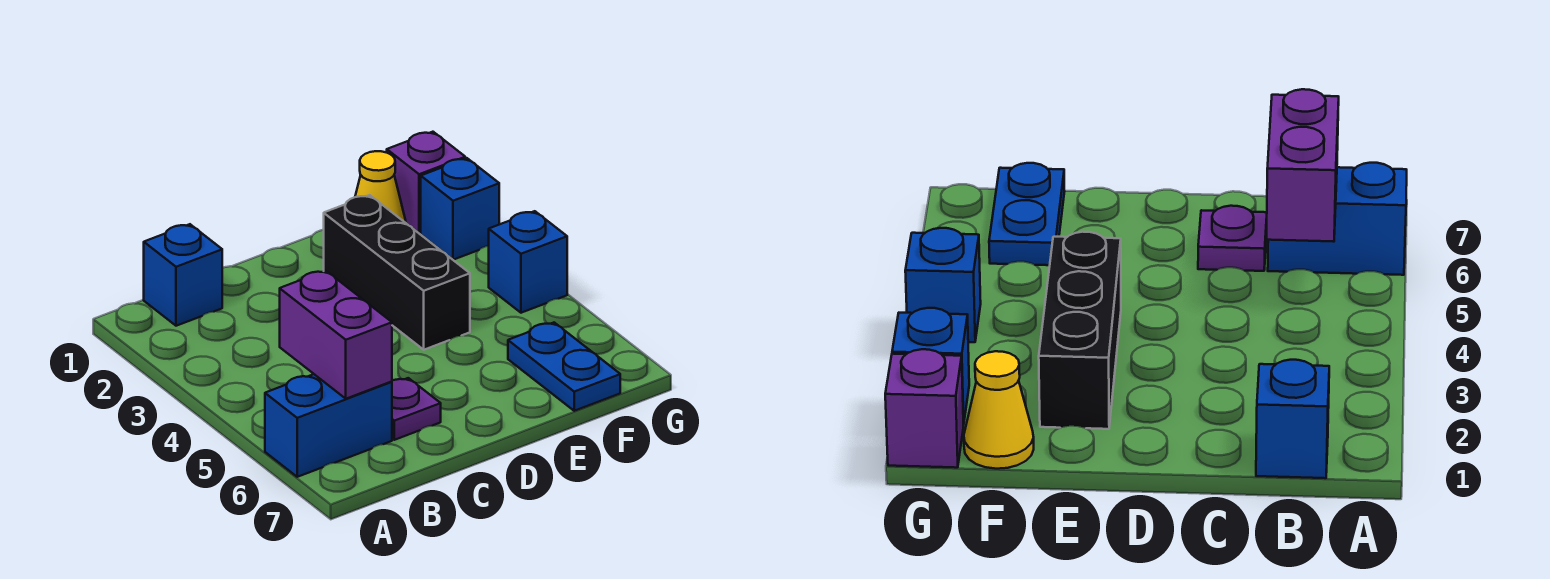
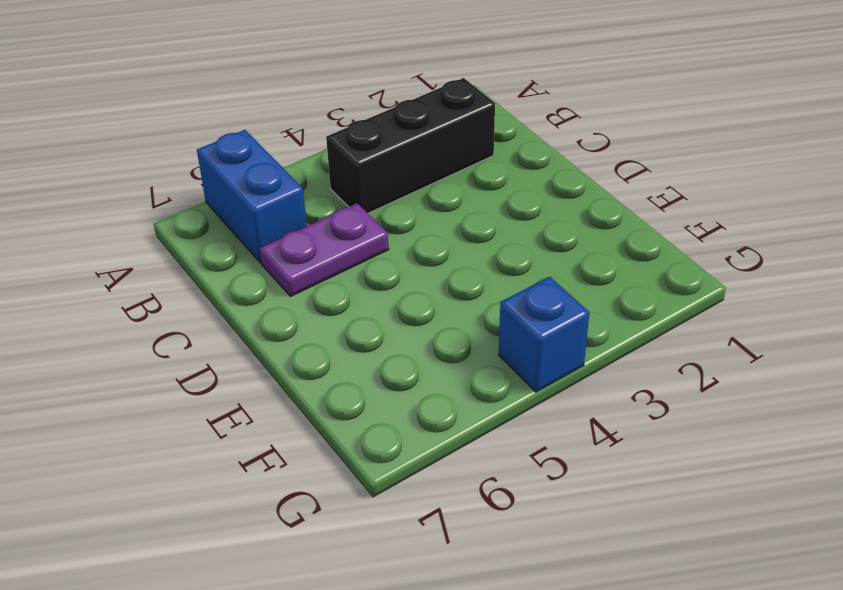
black 1x3 brick [326,78,495,213] -> black 1x3 brick moved to [324,195,470,350]
purple 1x2 plate [259,203,389,296] -> purple 1x1 plate [392,378,441,440]
none -> blue 1x1 brick [144,224,222,326]
none -> yellow 1x1 cone [355,151,406,223]

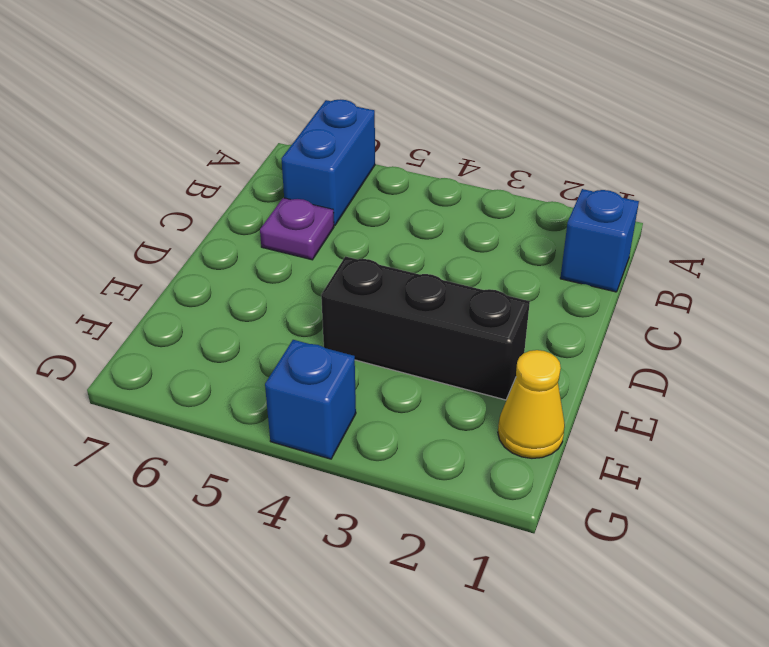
none -> blue 1x2 plate [508,323,620,411]
none -> purple 1x1 brick [387,132,465,233]

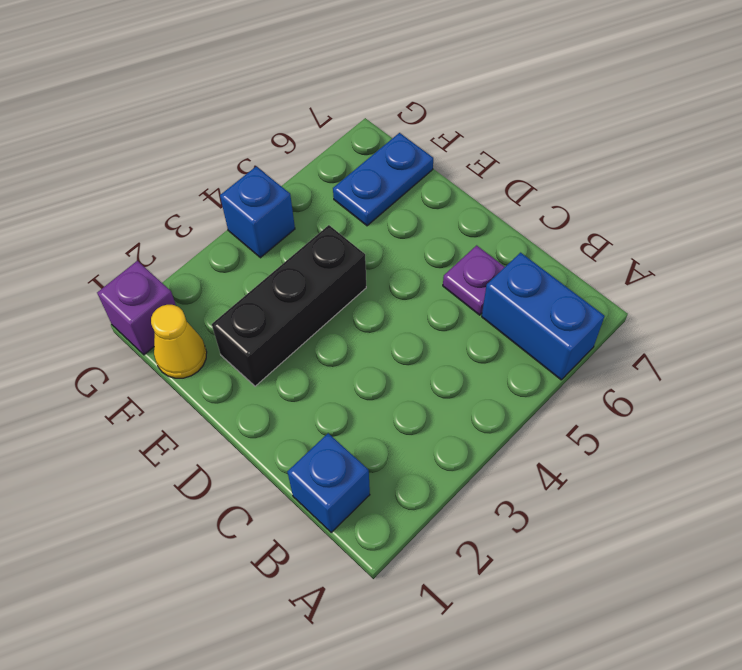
none -> blue 1x1 brick [421,158,499,260]
none -> purple 1x2 brick [280,271,392,399]

